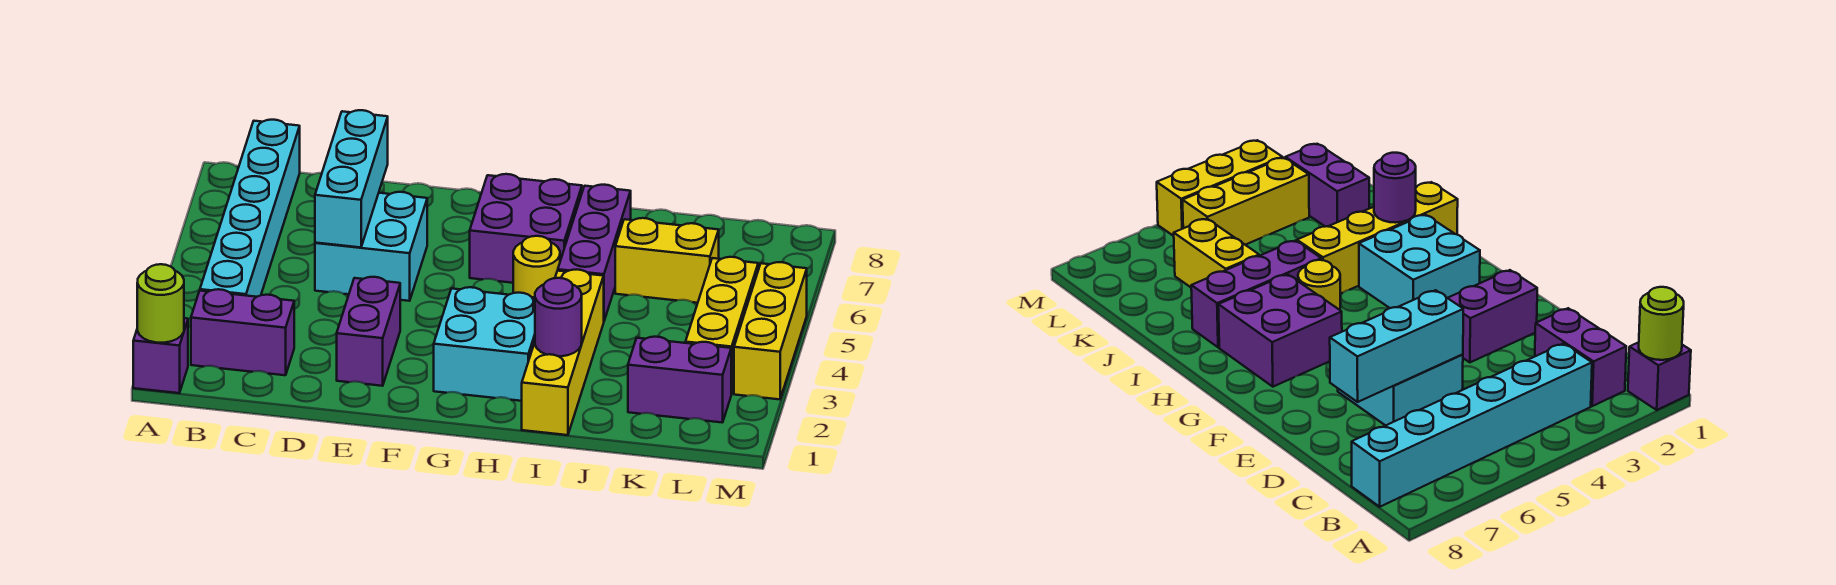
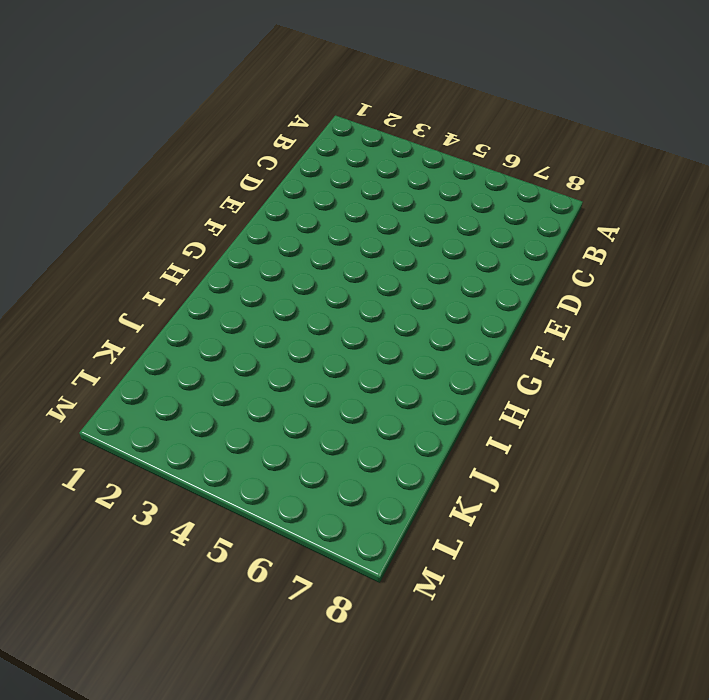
none -> purple 1x1 brick [133,318,188,393]
none -> purple 1x2 brick [191,289,294,375]
none -> cyan 1x6 brick [200,120,300,297]

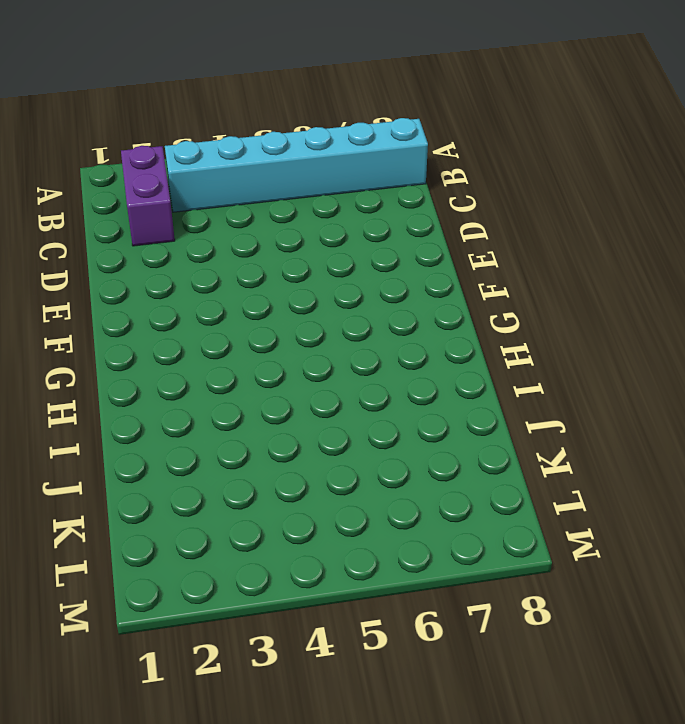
none -> purple 1x1 brick [133,318,188,393]
none -> cyan 2x2 brick [315,192,427,301]
none -> purple 1x2 brick [337,277,400,386]

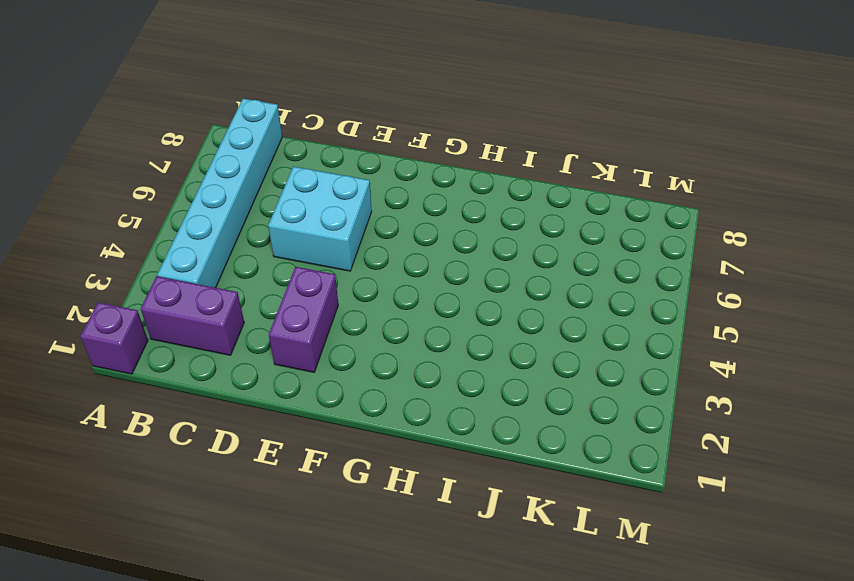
none -> cyan 2x2 brick [434,287,535,401]
none -> purple 2x2 brick [470,174,582,283]
none -> yellow 1x1 round brick [513,236,560,297]

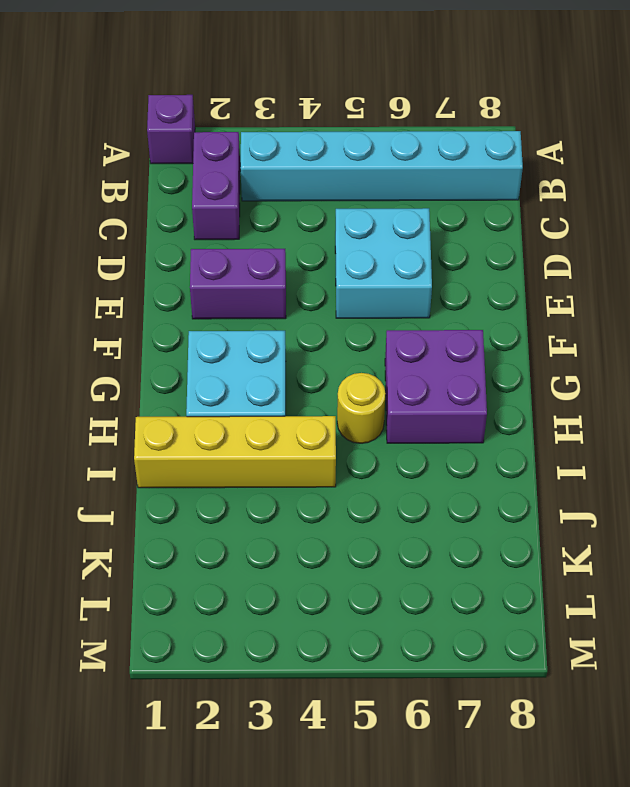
none -> purple 1x3 brick [558,185,631,320]
none -> yellow 1x2 brick [615,218,719,303]
none -> purple 1x2 brick [628,337,731,423]

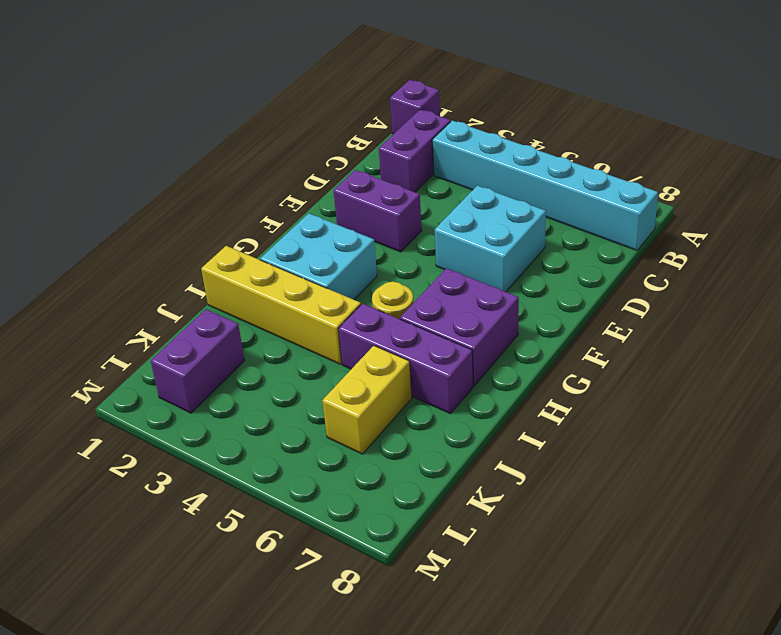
none -> yellow 1x3 brick [685,257,758,394]
none -> yellow 1x3 brick [734,262,807,399]
none -> lime 1x1 round brick [137,264,184,343]

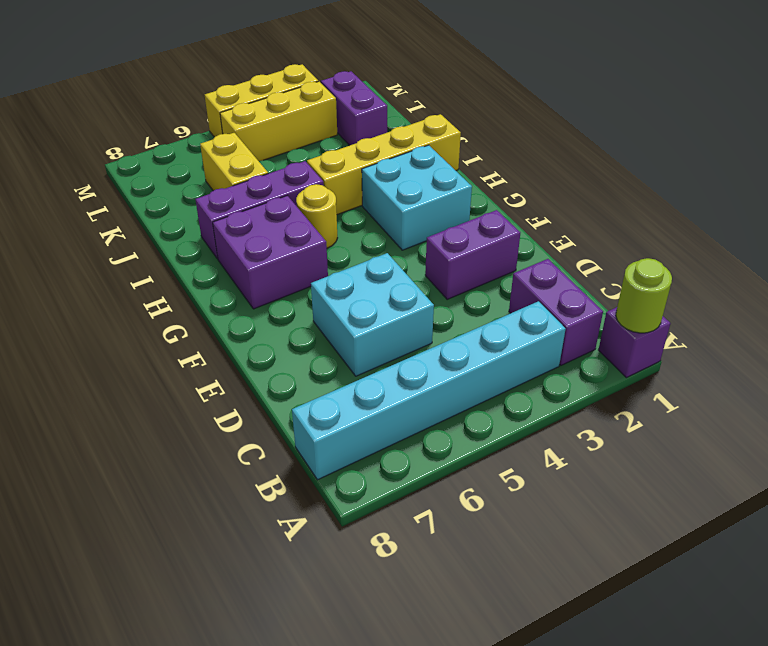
none -> cyan 1x3 brick [315,110,388,247]
none -> purple 1x1 round brick [535,278,582,356]

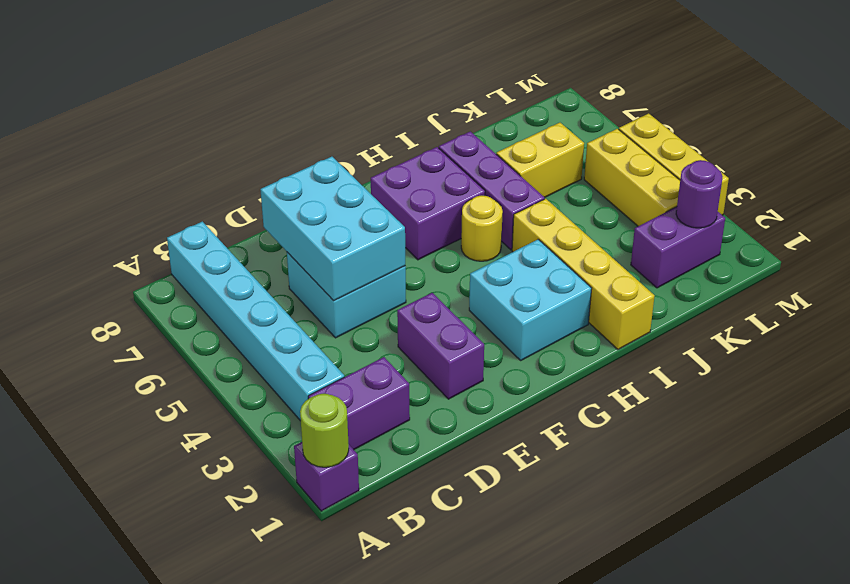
cyan 2x3 brick [260,157,405,301] -> cyan 1x3 brick [315,110,388,247]
purple 1x1 round brick [676,160,723,228] -> purple 1x1 round brick moved to [535,278,582,356]

